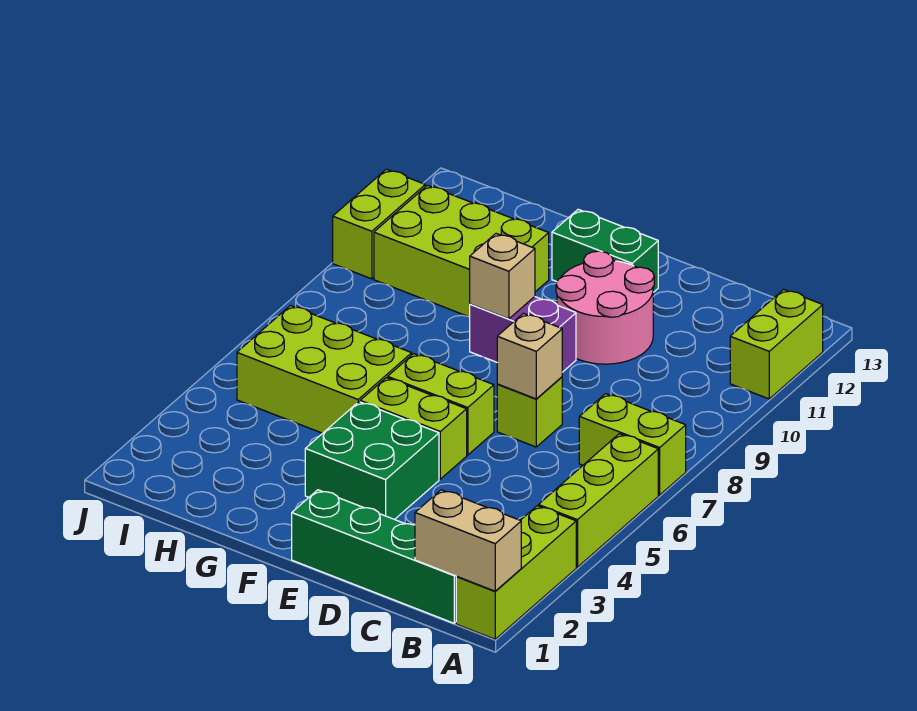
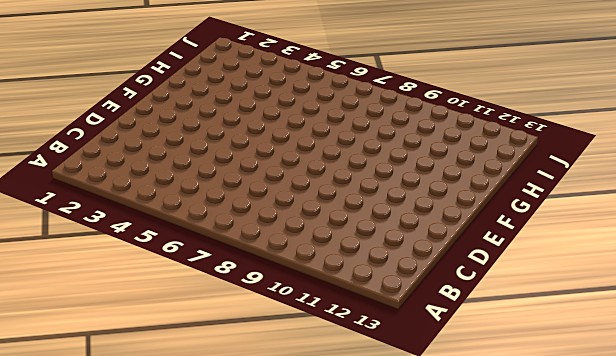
none -> lime 1x3 brick [456,506,576,639]
none -> lime 1x3 brick [538,434,658,567]
none -> lime 1x2 brick [579,394,686,495]

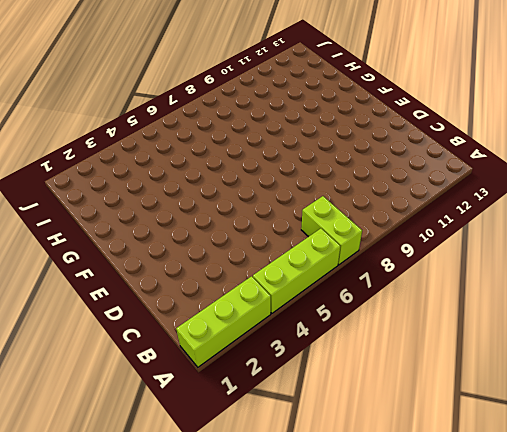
none -> lime 1x2 brick [730,289,823,399]
none -> green 1x4 brick [292,490,456,623]
none -> lime 1x1 brick [497,377,562,447]

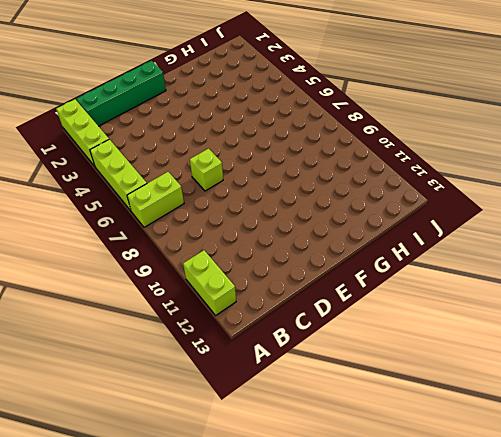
none -> pink 2x2 round brick [556,251,654,364]
none -> green 2x2 brick [305,402,439,520]
none -> lime 1x2 brick [360,378,467,479]

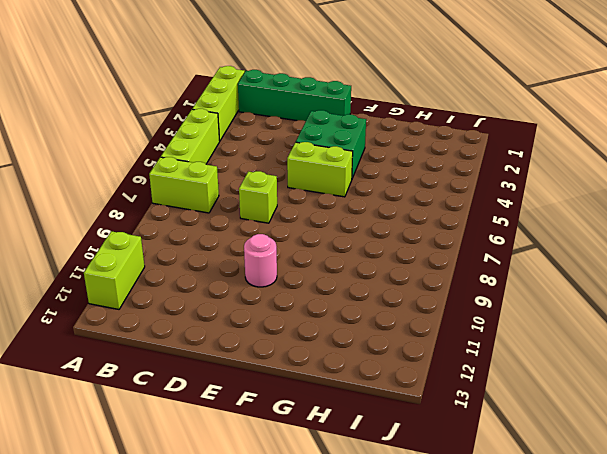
pink 1x1 round brick [244,234,277,287] -> pink 2x2 round brick [556,251,654,364]
none -> lime 1x2 brick [388,354,494,455]
none -> purple 1x2 brick [470,297,576,372]
none -> green 1x2 brick [552,209,658,292]

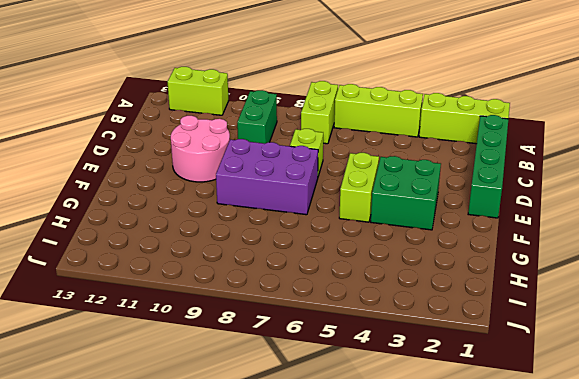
green 1x2 brick [237,90,277,144] -> green 1x2 brick moved to [552,209,658,292]
purple 2x3 brick [216,139,318,215] -> purple 1x2 brick [470,297,576,372]
none -> lime 1x2 brick [388,354,494,455]
none -> lime 2x3 brick [237,306,412,433]
none -> lime 2x3 brick [374,185,549,317]

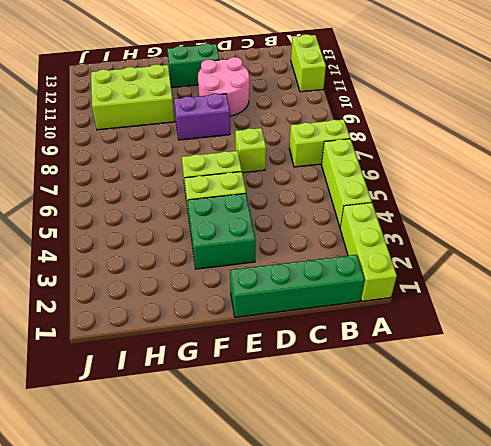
none -> lime 2x3 brick [237,306,412,433]
none -> lime 1x2 brick [333,169,425,279]
none -> tan 1x2 brick [415,490,521,591]

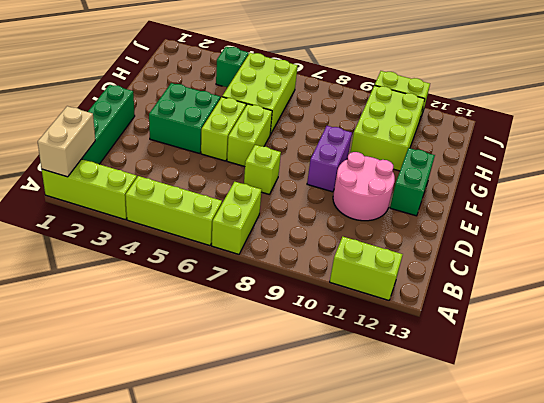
green 1x1 brick [216,47,249,88] -> none
none -> tan 1x1 brick [497,314,562,399]
none -> tan 1x1 brick [470,234,535,319]

